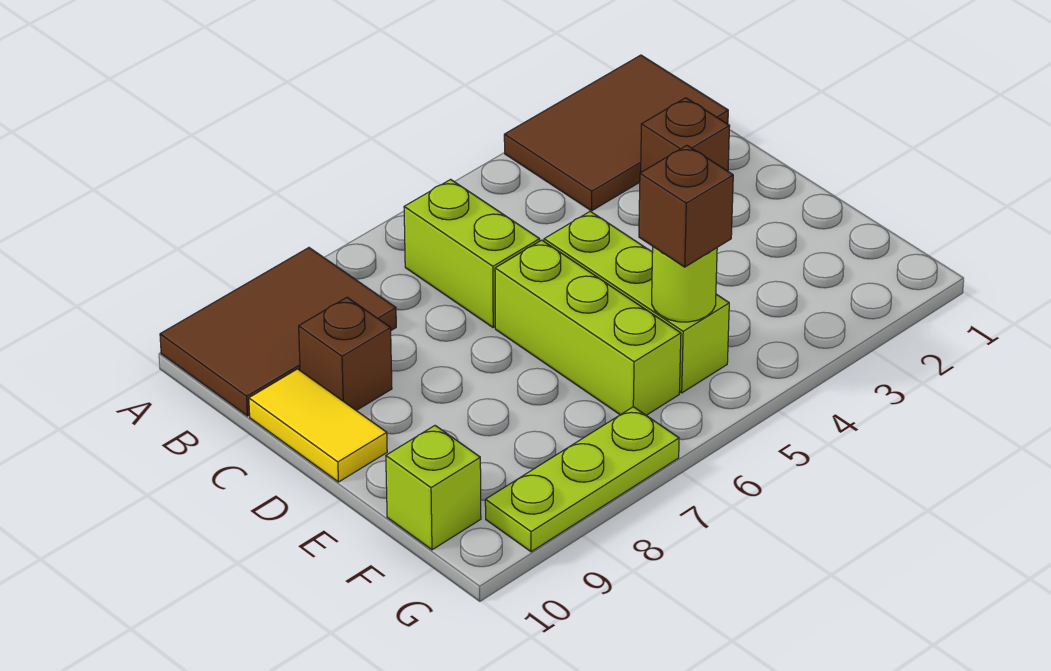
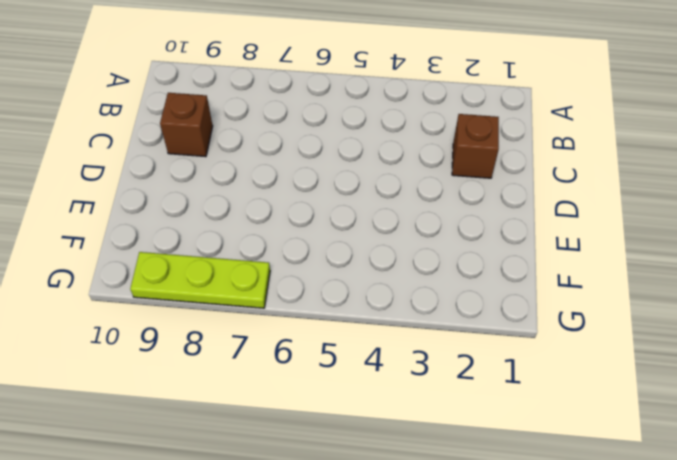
none -> brown 2x3 tile [504,55,728,211]
none -> brown 2x3 tile [160,248,396,416]
none -> lime 1x2 brick [404,179,540,327]

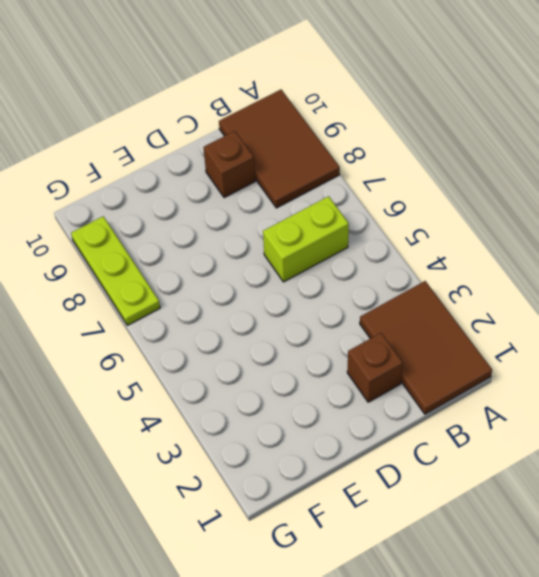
none -> yellow 1x2 tile [249,369,387,482]
none -> lime 1x3 brick [544,211,729,393]
none -> lime 1x3 brick [495,240,681,415]

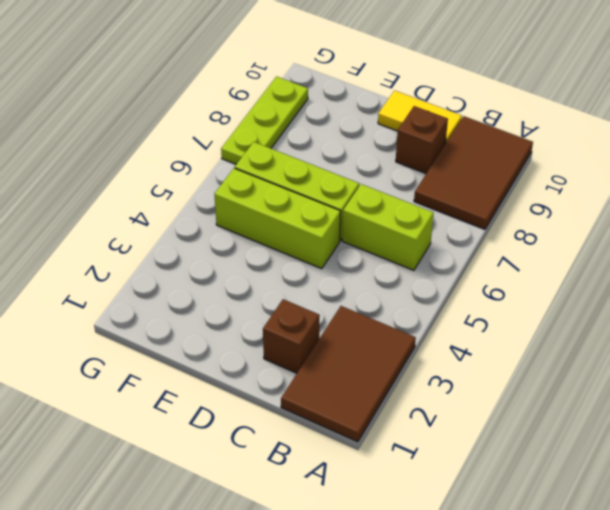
none -> lime 1x1 brick [386,426,481,550]
none -> lime 1x1 round brick [652,247,717,322]
none -> brown 1x1 brick [639,145,733,267]

